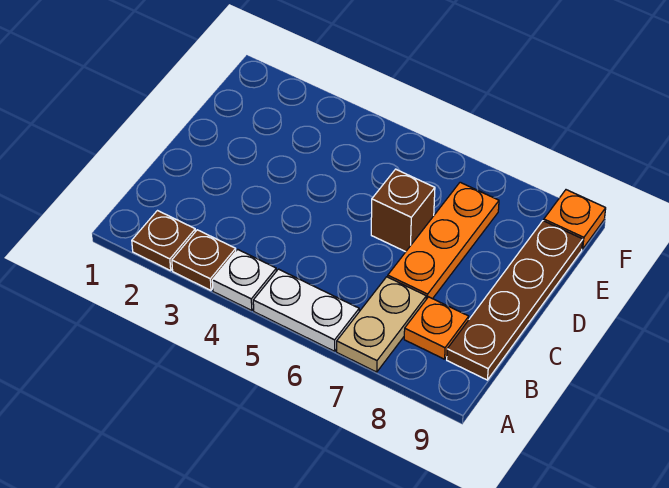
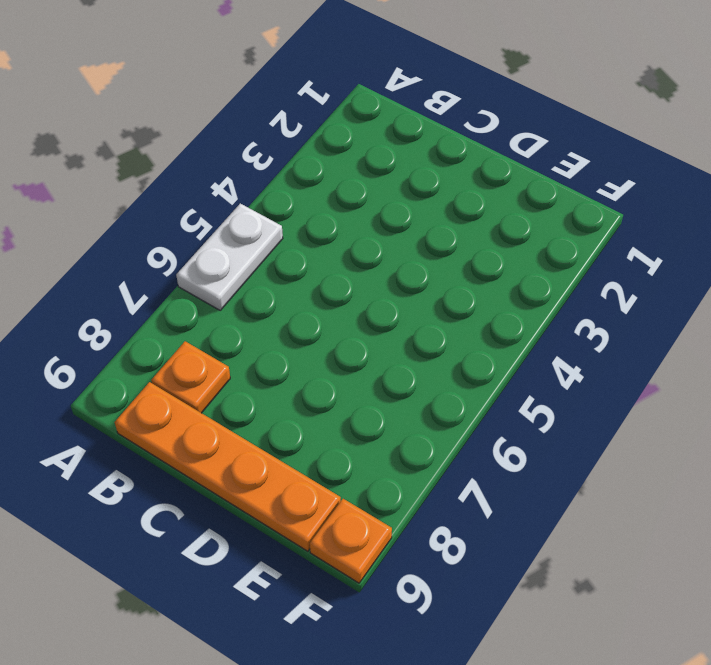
orange 1x4 plate [115,382,341,551] -> brown 1x4 plate [447,221,583,380]
none -> brown 1x1 plate [132,211,195,271]
none -> brown 1x1 plate [172,230,236,290]

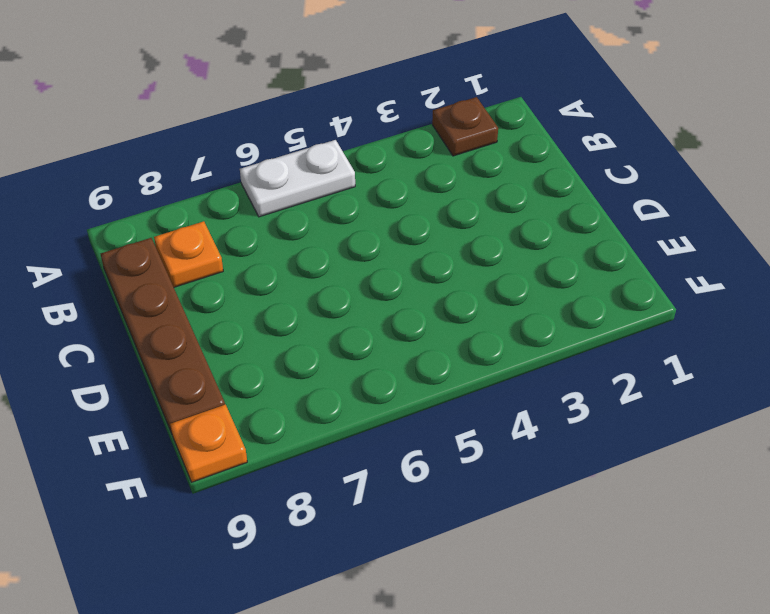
none -> brown 1x1 plate [172,230,236,290]
none -> white 1x1 plate [212,249,276,310]

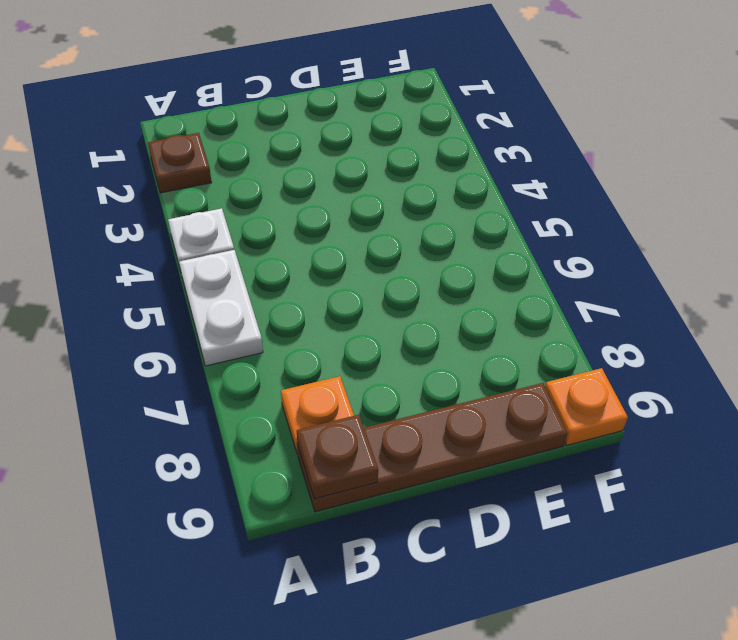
brown 1x1 plate [297,415,378,499] -> brown 1x1 plate moved to [172,230,236,290]
none -> tan 1x2 plate [337,277,426,372]
none -> orange 1x3 plate [388,182,499,299]

